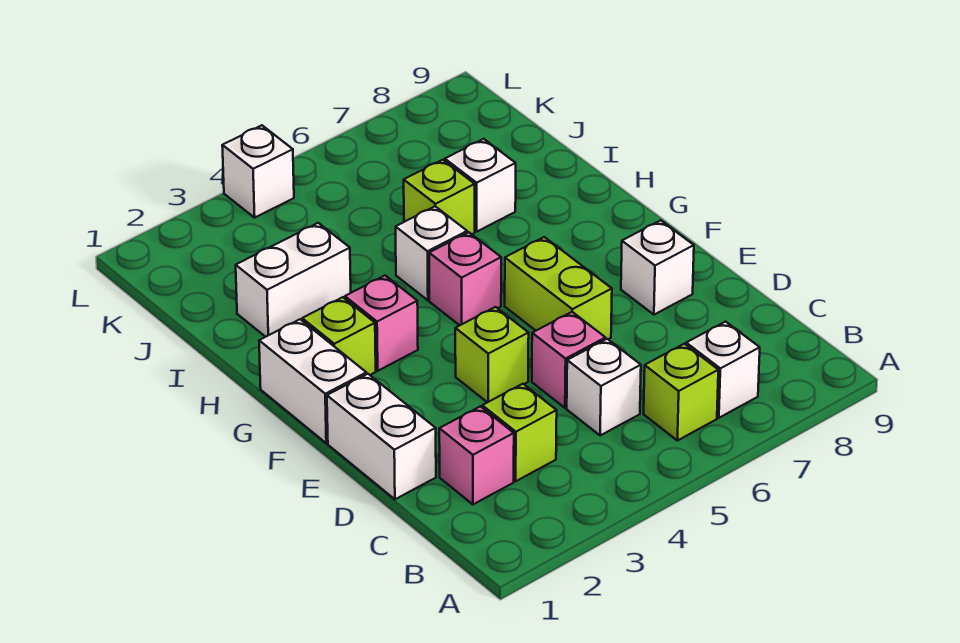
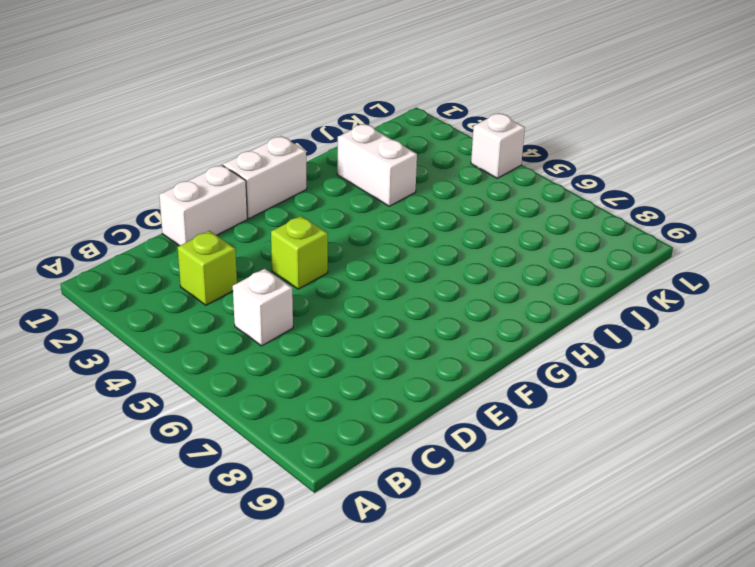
none -> lime 1x1 brick [644,344,718,441]
none -> white 1x1 brick [686,322,760,418]
none -> pink 1x1 brick [439,406,514,504]

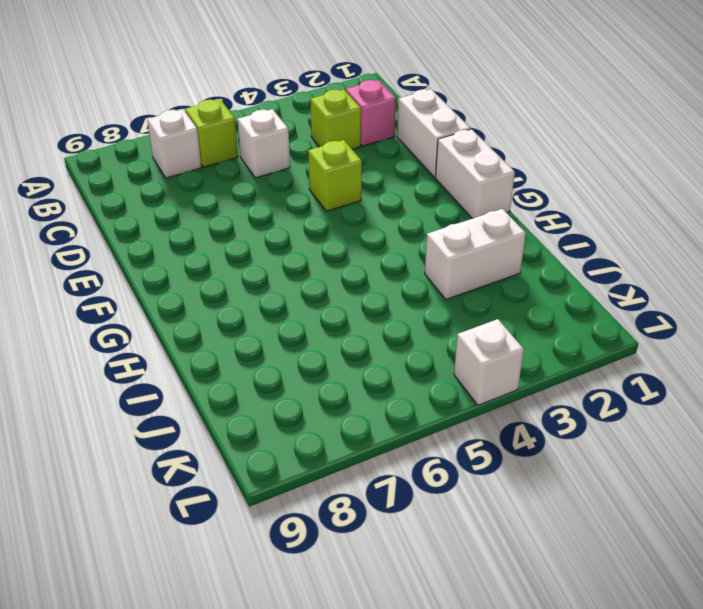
none -> pink 1x1 brick [532,312,605,408]
none -> lime 1x2 brick [505,237,612,339]
none -> white 1x1 brick [621,220,694,315]

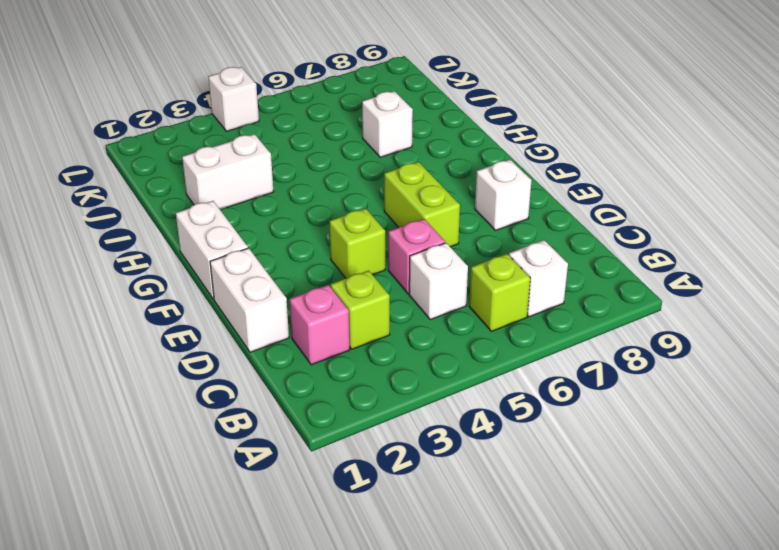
none -> lime 1x1 brick [302,297,376,375]
none -> pink 1x1 brick [345,276,418,371]
none -> pink 1x1 brick [429,232,501,325]

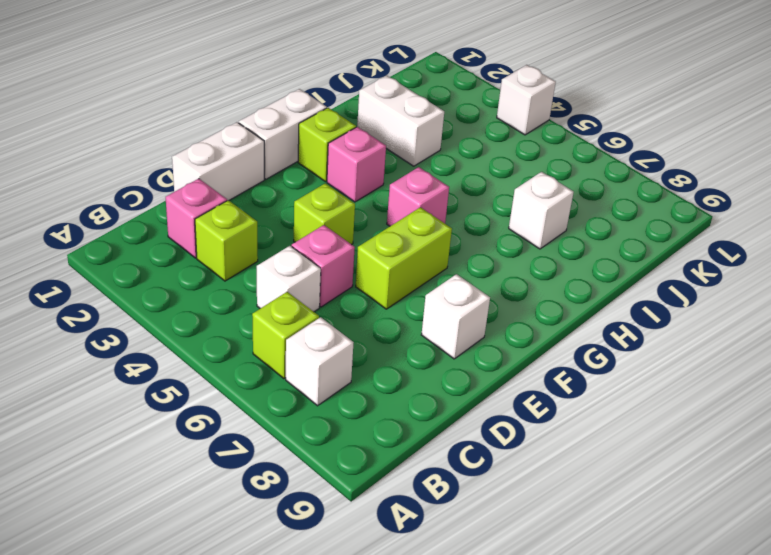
none -> white 1x1 brick [396,206,467,300]
none -> lime 1x1 brick [404,160,475,234]

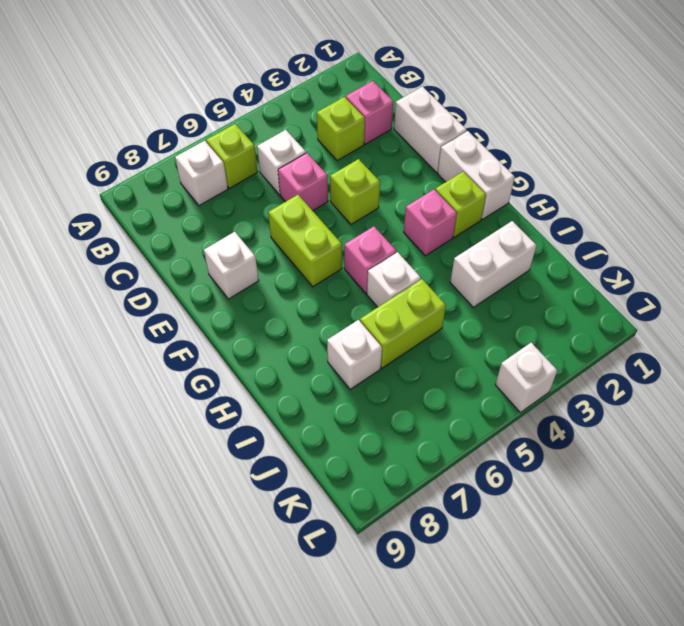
lime 1x2 brick [360,279,446,368] -> lime 1x1 brick [404,160,475,234]

